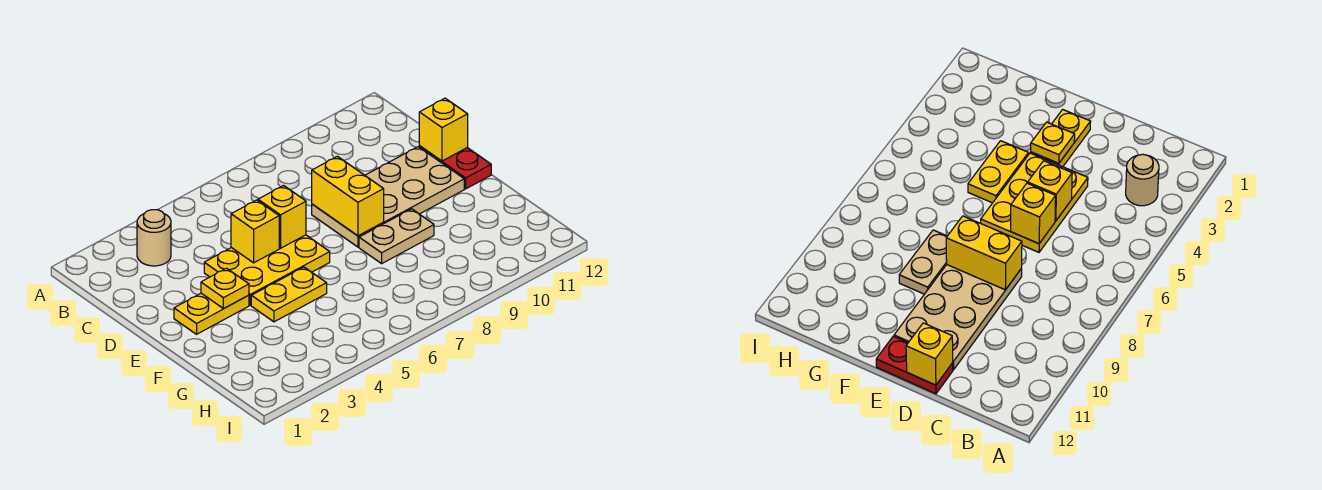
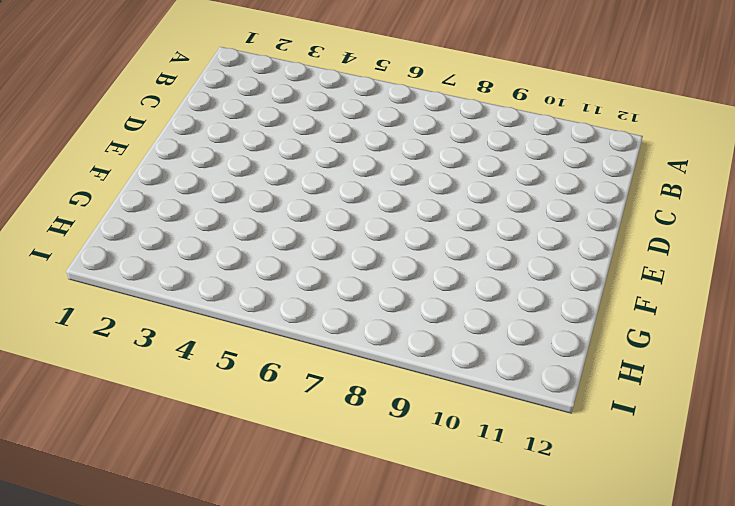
none -> tan 1x1 round brick [137,210,171,266]
none -> yellow 2x3 plate [204,235,330,305]
none -> tan 2x4 plate [312,147,464,247]

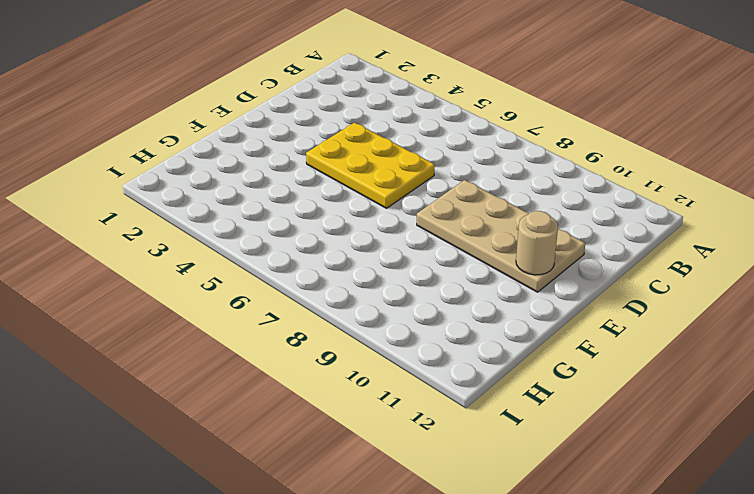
tan 1x1 round brick [516,211,558,275] -> tan 1x1 round brick moved to [137,210,171,266]
none -> red 1x2 plate [419,146,491,189]
none -> yellow 1x2 plate [174,293,249,334]
none -> yellow 1x2 plate [251,267,327,322]

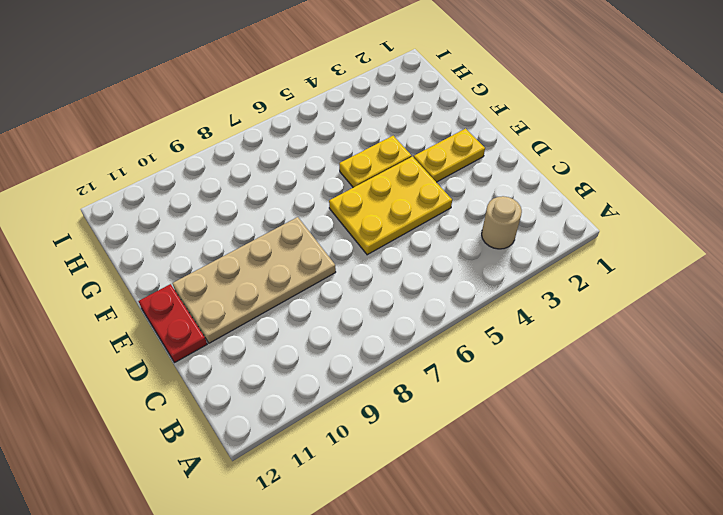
none -> tan 1x2 plate [359,209,434,264]
none -> yellow 1x1 brick [231,200,279,263]
none -> yellow 1x1 brick [258,186,306,248]

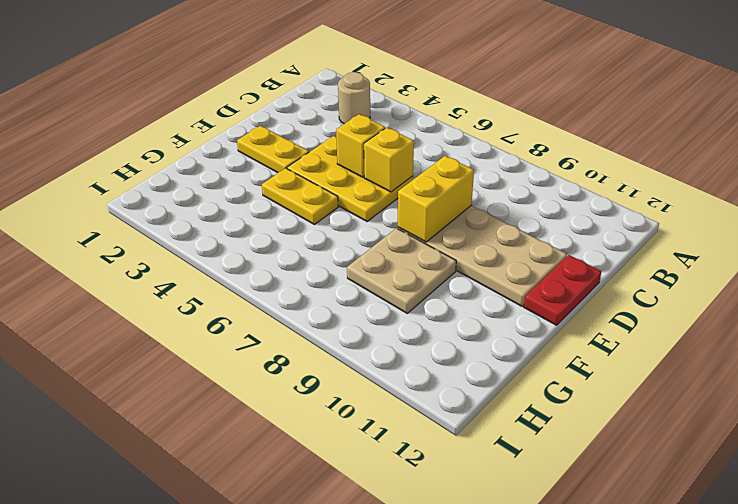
tan 2x2 plate [347,228,456,313] -> tan 1x2 plate [359,209,434,264]
none -> yellow 1x1 brick [419,98,468,161]
none -> yellow 1x1 plate [201,268,249,309]

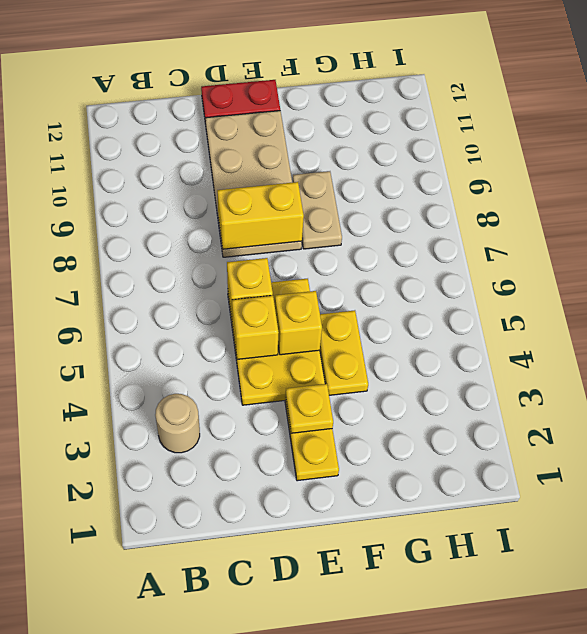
yellow 1x1 brick [275,291,322,355] -> yellow 1x1 brick moved to [419,98,468,161]

